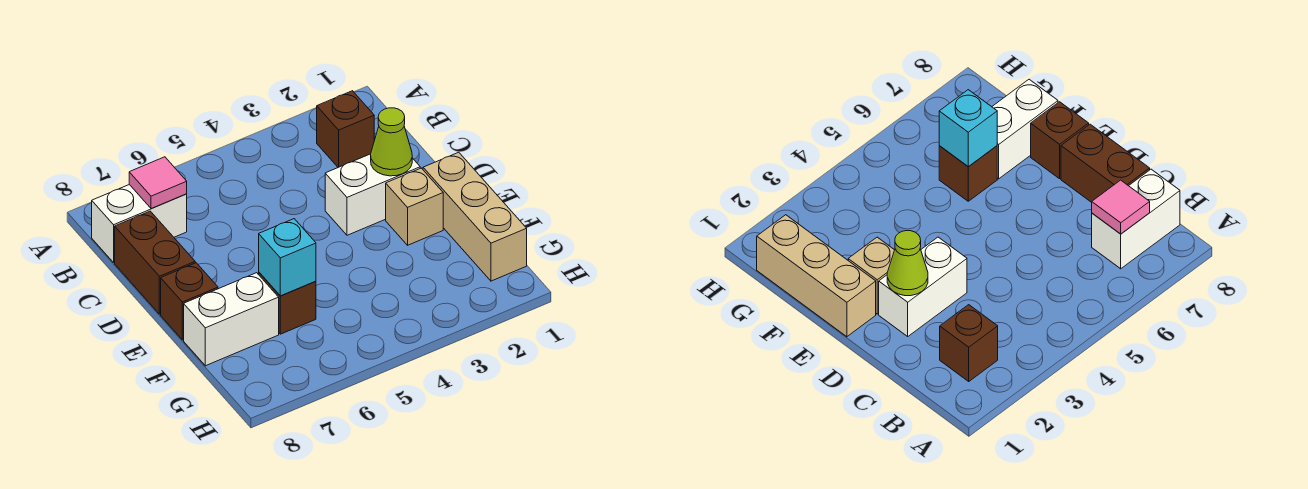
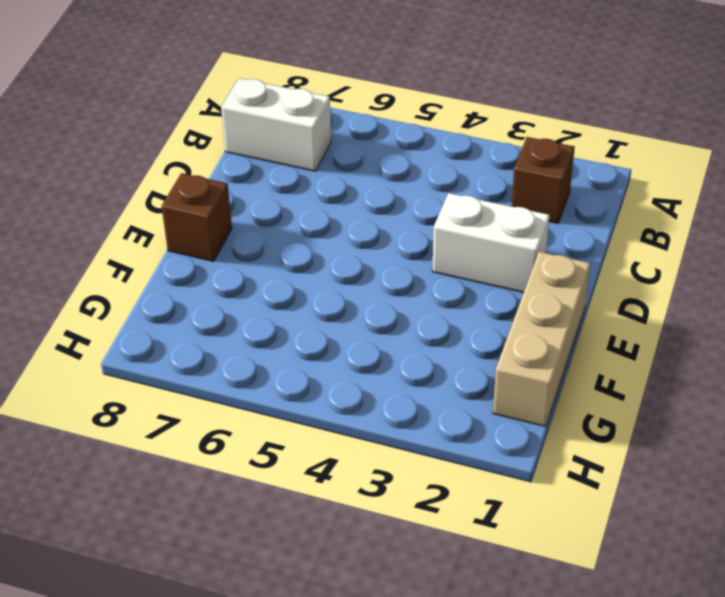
none -> brown 1x2 brick [115,211,195,314]
none -> tan 1x1 brick [386,168,443,245]
none -> brown 1x1 brick [258,273,316,334]

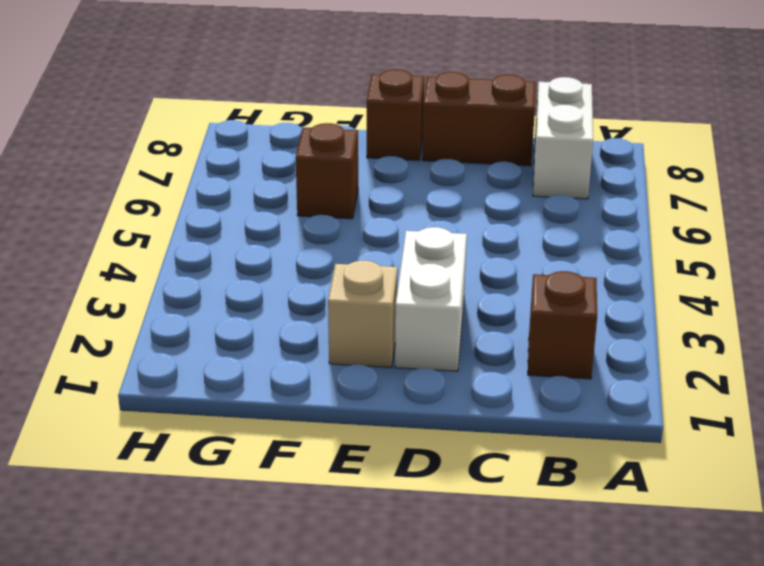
none -> tan 1x3 brick [423,152,527,281]
none -> white 1x2 brick [184,273,279,366]
none -> pink 1x1 tile [129,157,187,209]

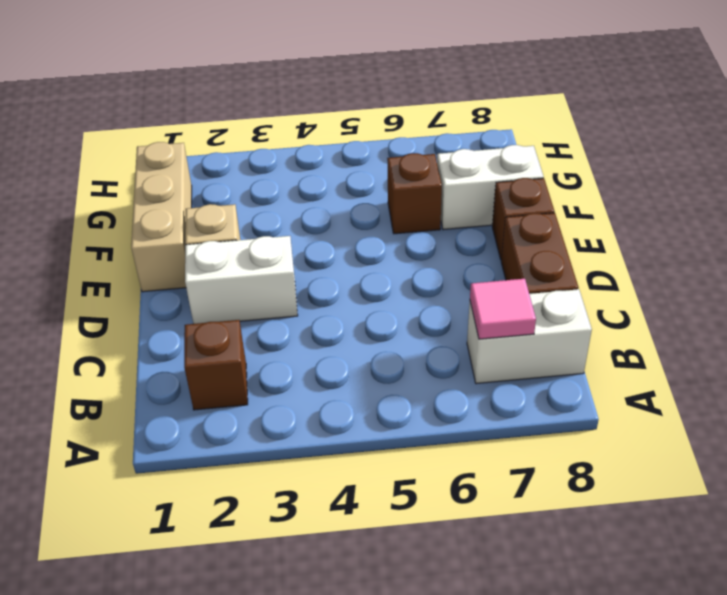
none -> lime 1x1 cone [371,108,412,176]
none -> cyan 1x1 brick [259,219,316,296]

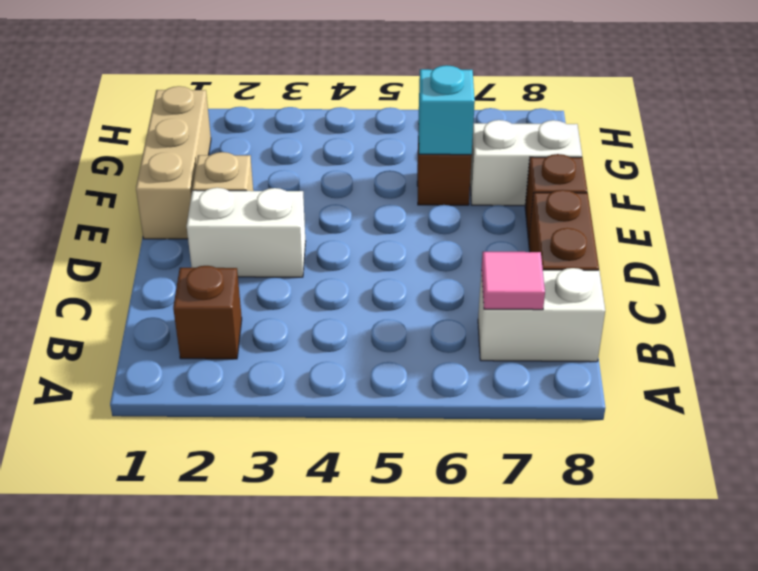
none -> lime 1x1 cone [371,108,412,176]

